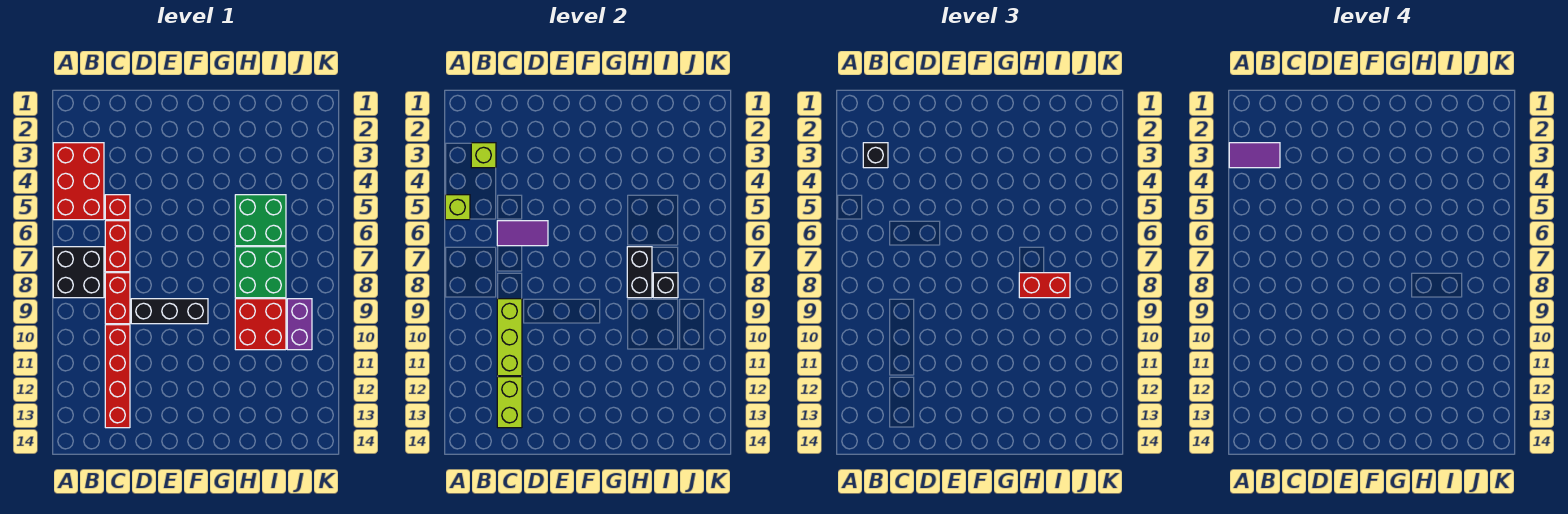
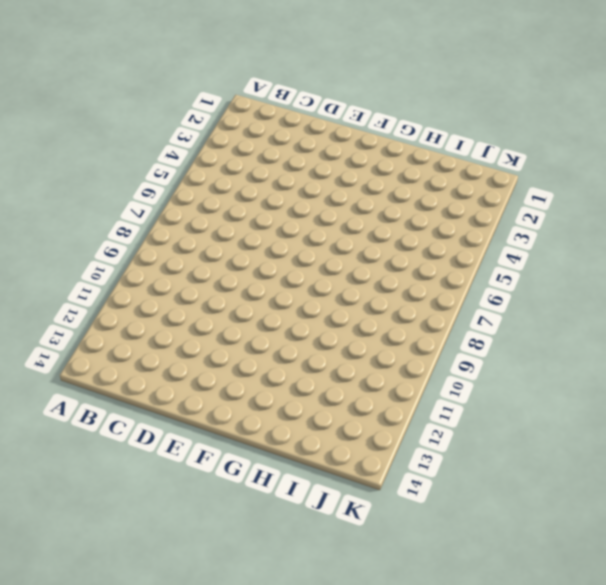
none -> red 2x3 brick [53,143,104,220]
none -> black 2x2 brick [53,247,104,298]
none -> red 1x1 brick [105,195,130,220]

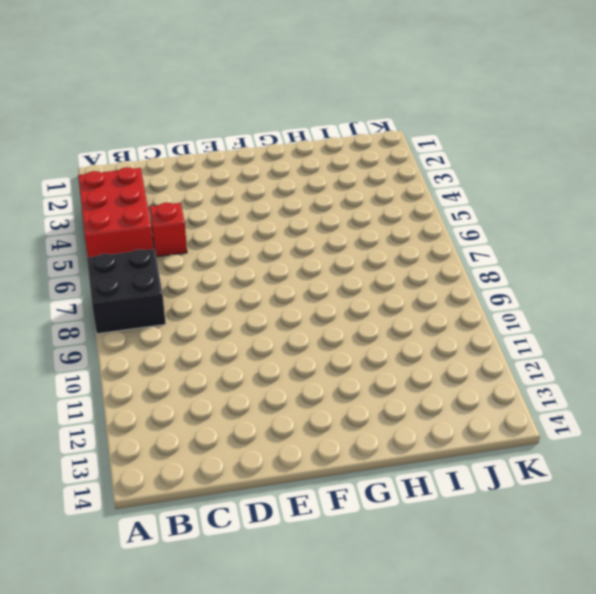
none -> red 1x2 brick [105,221,130,272]
none -> red 1x2 brick [105,273,130,324]
none -> red 1x4 brick [105,325,130,428]

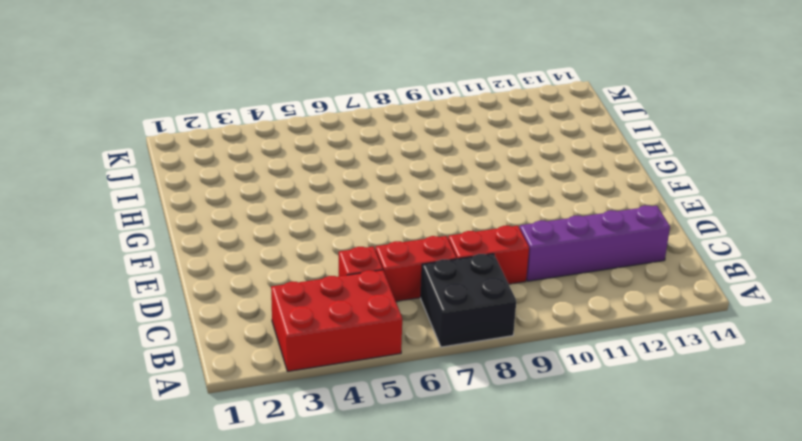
purple 1x4 brick [520,206,670,281] -> red 1x4 brick [105,325,130,428]
none -> black 1x3 brick [131,299,208,324]
none -> green 2x2 brick [235,195,286,246]
none -> green 2x2 brick [235,247,286,298]

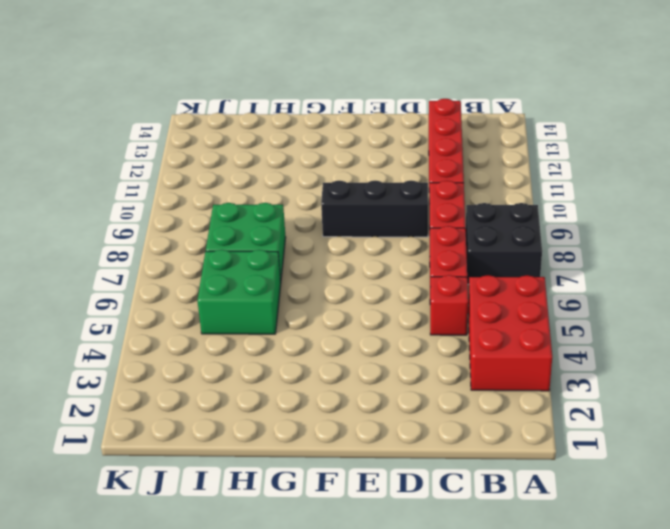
none -> red 2x2 brick [235,299,286,350]
none -> purple 1x2 brick [287,299,312,350]
none -> lime 1x1 brick [445,195,470,220]

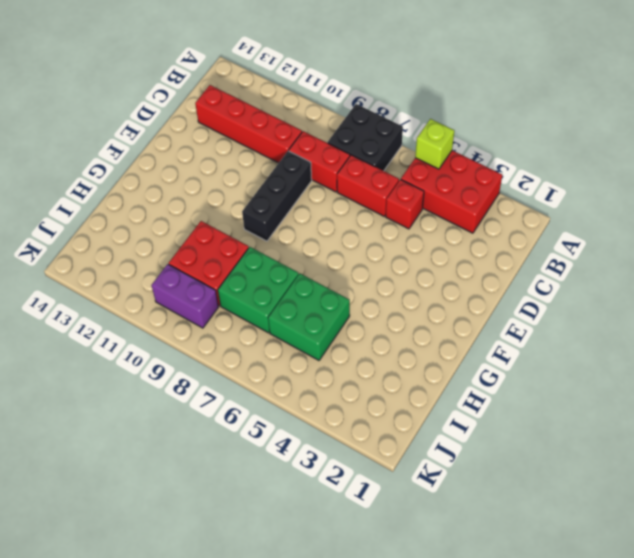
none -> lime 1x1 brick [471,143,496,168]
none -> purple 1x2 tile [497,221,548,246]
none -> lime 1x3 brick [497,299,522,376]

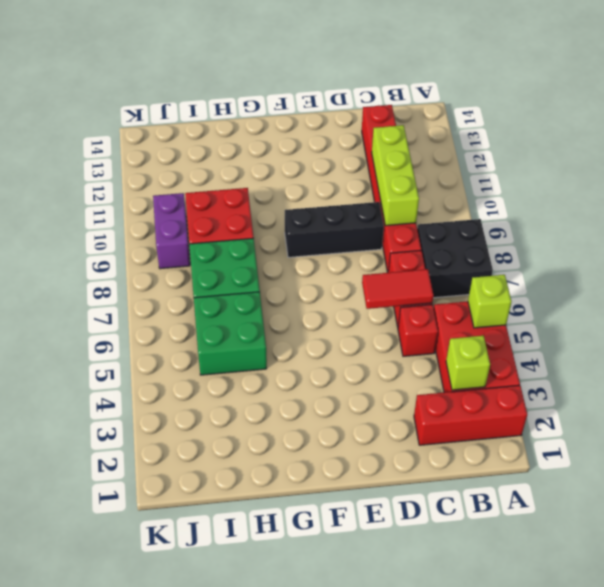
red 1x3 brick [414,385,527,445] -> none
red 1x2 tile [362,269,433,309] -> purple 1x2 tile [497,221,548,246]
none -> lime 1x2 brick [497,377,522,428]
none -> black 1x2 brick [627,247,652,298]
none -> black 1x1 brick [653,273,678,298]

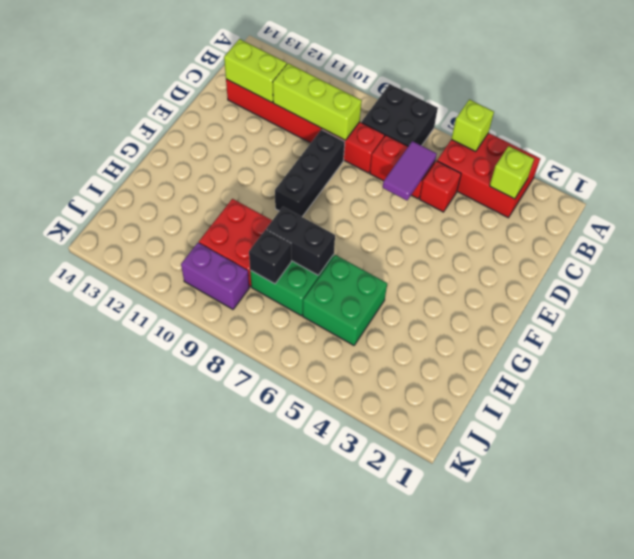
none -> black 1x1 brick [863,143,888,168]
none -> red 1x2 brick [1019,273,1070,298]
none -> purple 1x2 tile [1229,143,1280,168]

